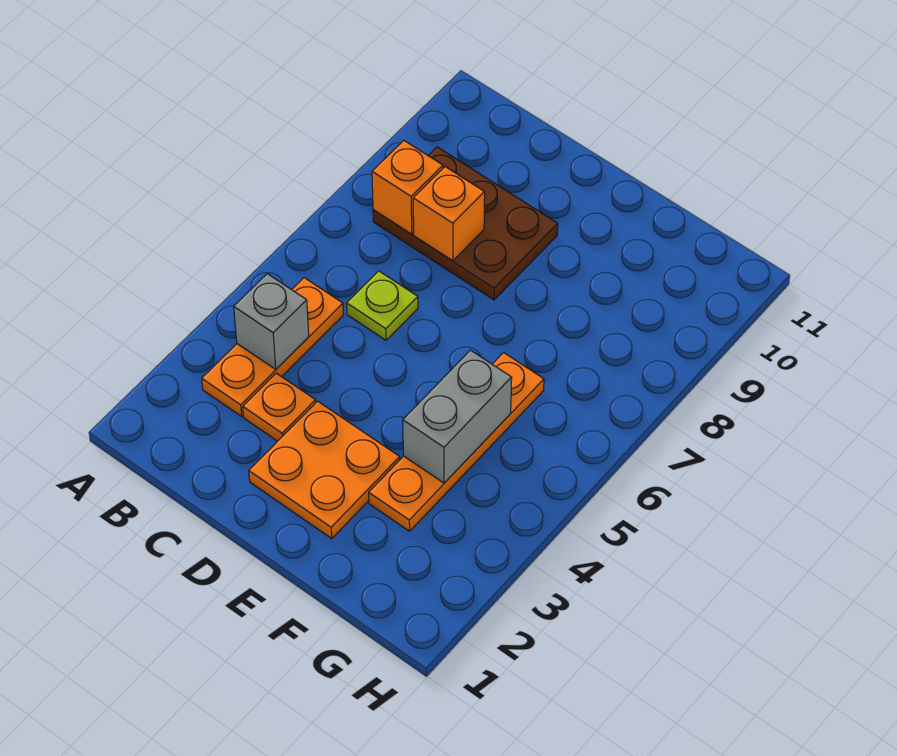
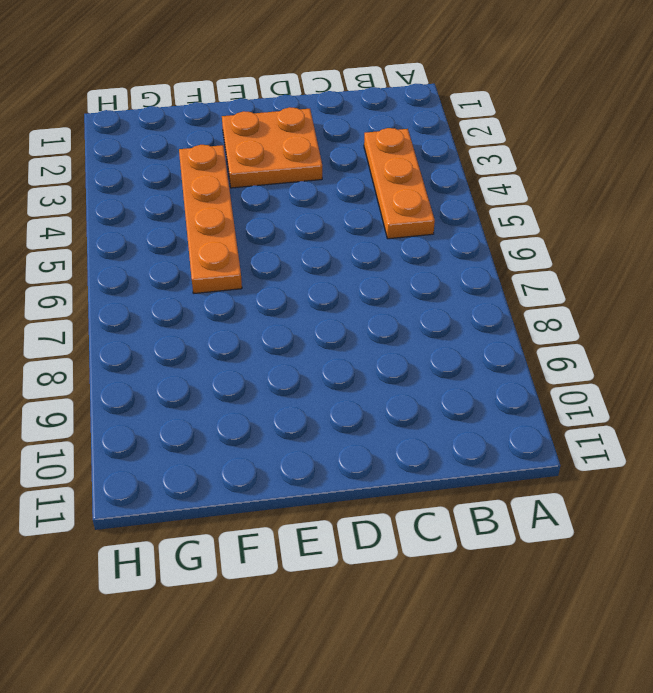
none -> brown 2x3 plate [373,147,558,300]
none -> orange 1x1 plate [243,373,316,441]

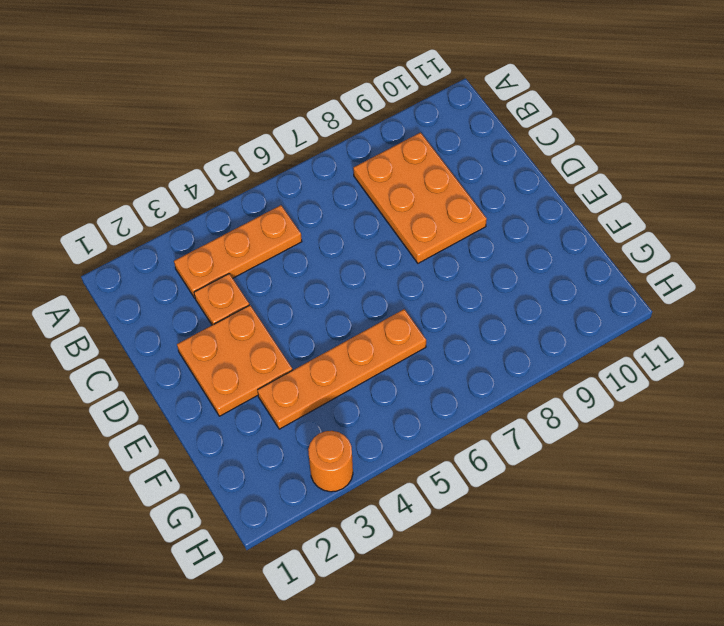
orange 2x3 plate [353,133,487,263] -> brown 2x3 plate [373,147,558,300]
orange 1x1 round brick [308,431,353,492] -> none
none -> lime 1x1 plate [347,271,418,340]
none -> grey 1x1 brick [234,274,309,369]

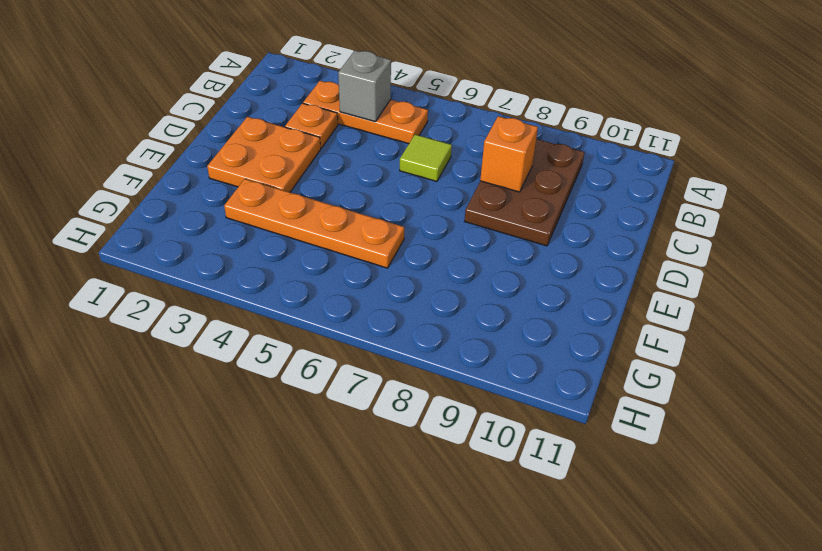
lime 1x1 tile [400,135,452,181] -> lime 1x1 plate [347,271,418,340]
none -> orange 1x1 brick [372,141,443,234]
none -> grey 1x2 brick [403,350,512,483]

